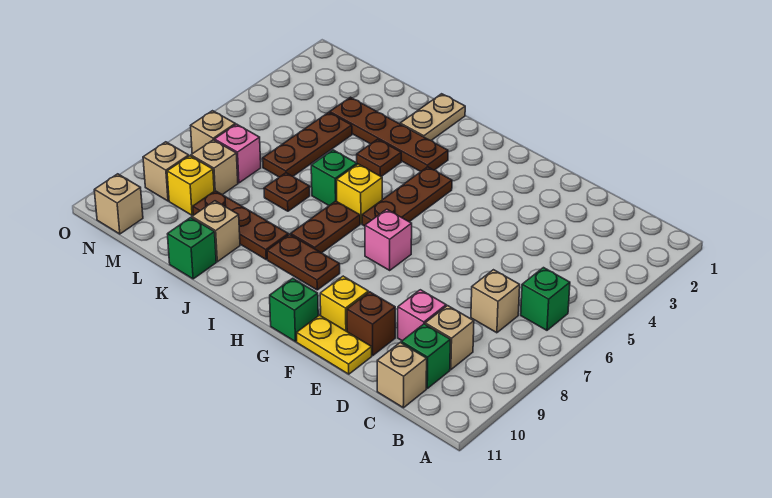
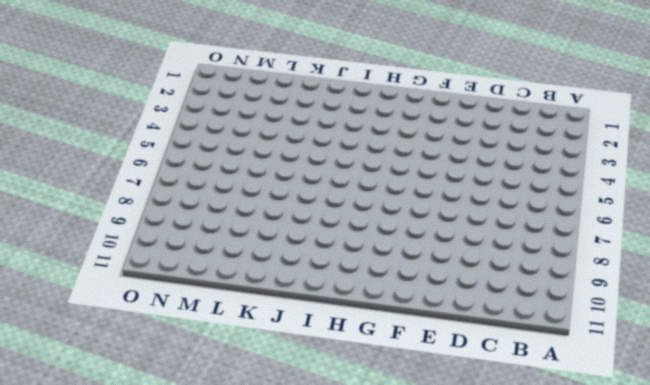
none -> green 1x1 brick [521,268,570,330]
none -> tan 1x1 brick [471,270,520,333]
none -> tan 1x1 brick [425,306,474,370]
none -> green 1x1 brick [401,324,450,388]

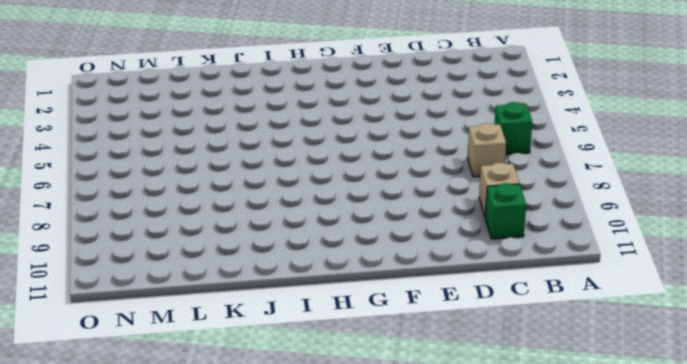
none -> tan 1x1 brick [377,343,427,408]
none -> pink 1x1 brick [398,290,446,341]
none -> brown 1x1 brick [347,292,395,355]
none -> yellow 1x2 plate [297,315,372,374]

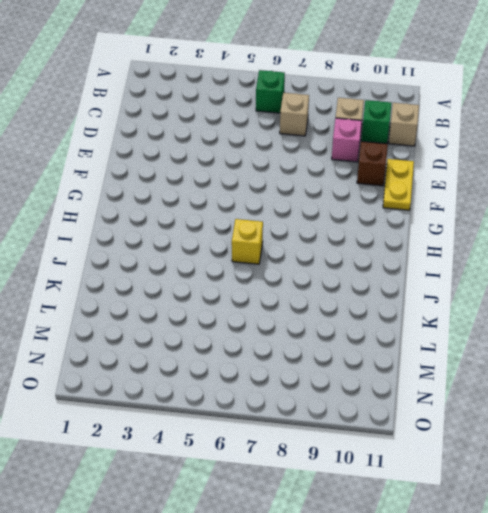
none -> yellow 1x1 brick [320,276,368,331]
none -> pink 1x1 brick [365,209,412,270]
none -> green 1x1 brick [270,278,318,342]
none -> brown 1x3 plate [362,167,452,226]

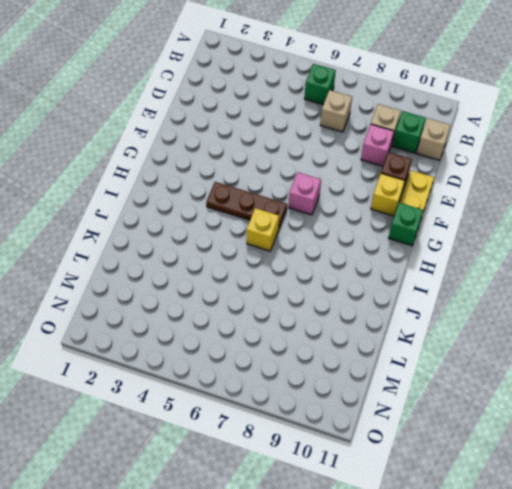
none -> brown 1x2 plate [267,234,340,290]
none -> brown 1x4 plate [330,97,448,172]
none -> brown 1x2 plate [290,201,360,253]
none -> tan 1x2 plate [400,94,465,140]

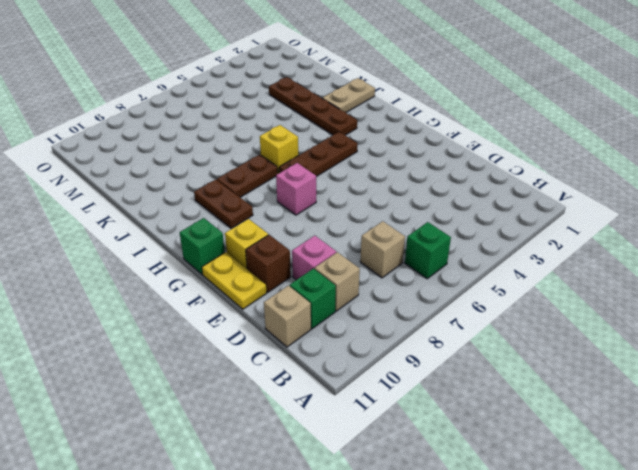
none -> brown 1x1 plate [357,139,401,176]
none -> green 1x1 brick [311,150,357,206]
none -> brown 1x3 plate [193,191,288,259]
none -> brown 1x1 plate [264,173,310,211]

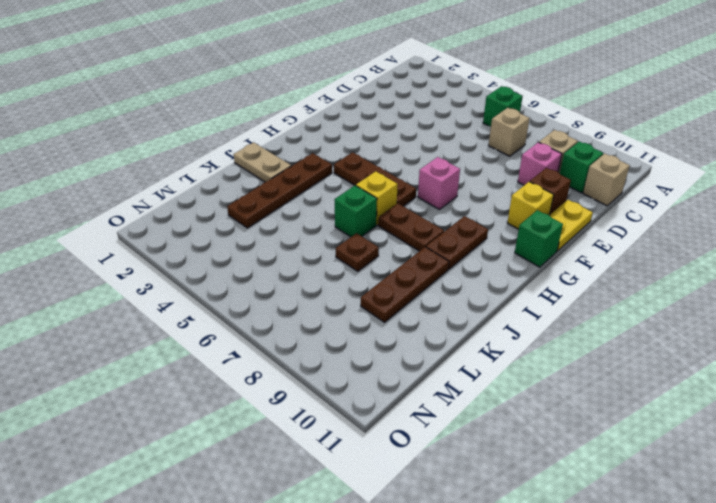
none -> brown 1x1 plate [357,139,401,176]
none -> tan 1x1 brick [192,201,240,262]
none -> green 1x1 brick [168,218,216,279]
none -> brown 1x3 plate [263,112,352,177]

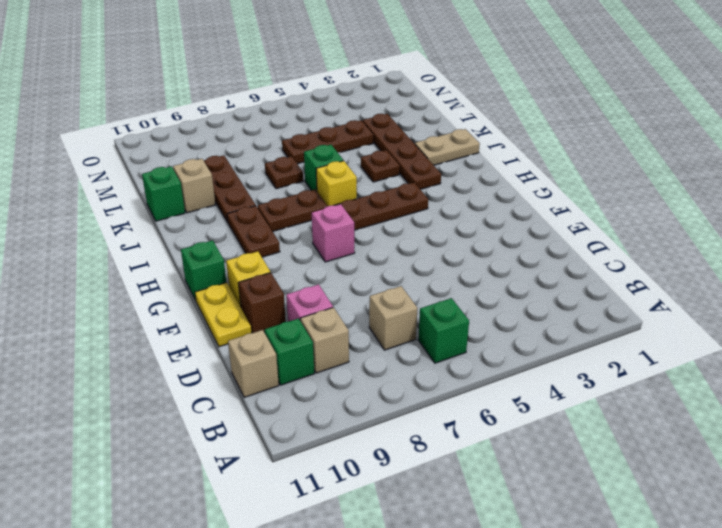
none -> pink 1x1 brick [214,124,261,183]
none -> tan 1x1 brick [191,140,238,195]
none -> yellow 1x1 brick [167,156,214,215]
none -> tan 1x1 brick [191,111,235,154]

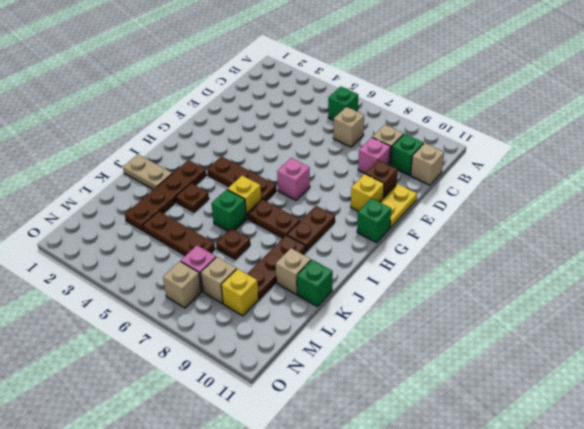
none -> tan 1x1 brick [143,142,189,201]
none -> tan 1x1 brick [94,174,143,234]

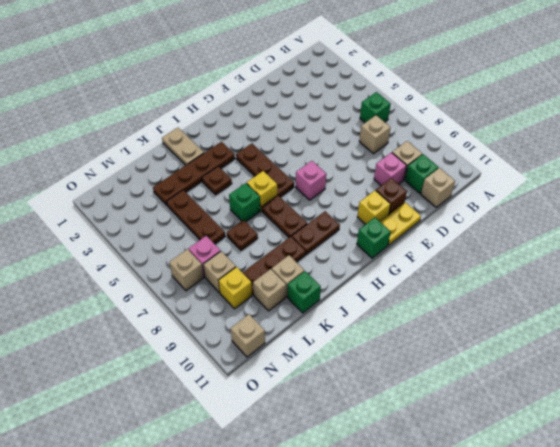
tan 1x1 brick [253,269,286,311] -> tan 1x1 brick moved to [143,142,189,201]

